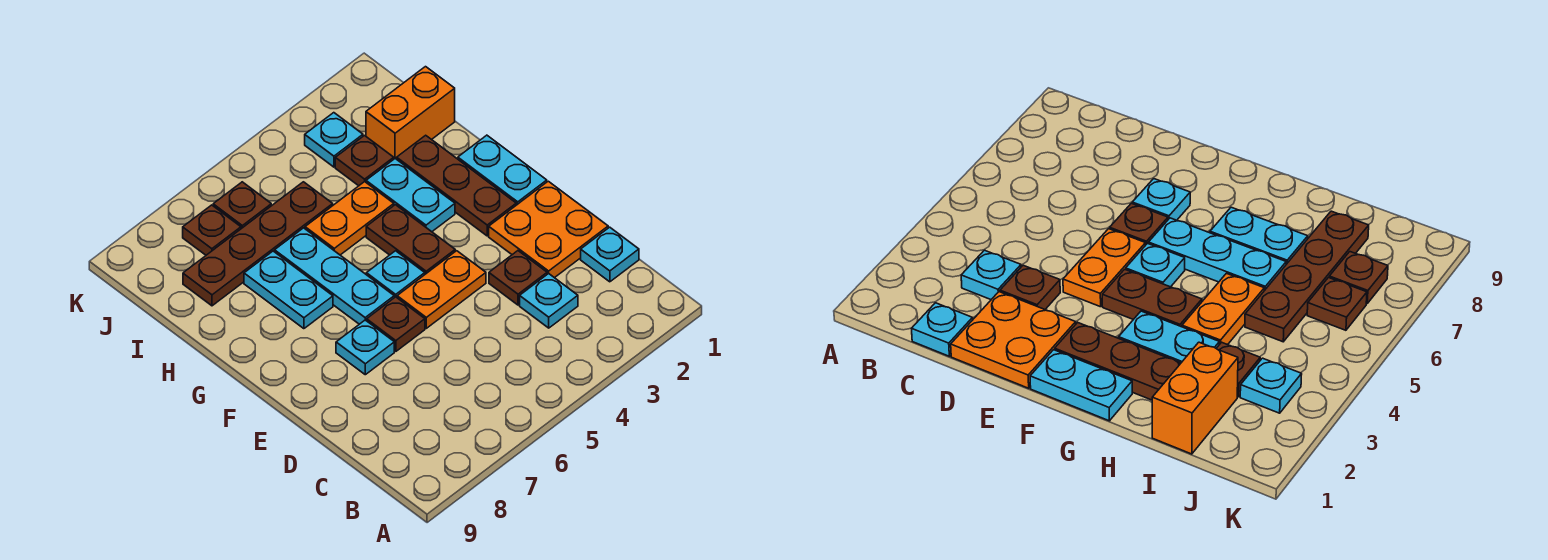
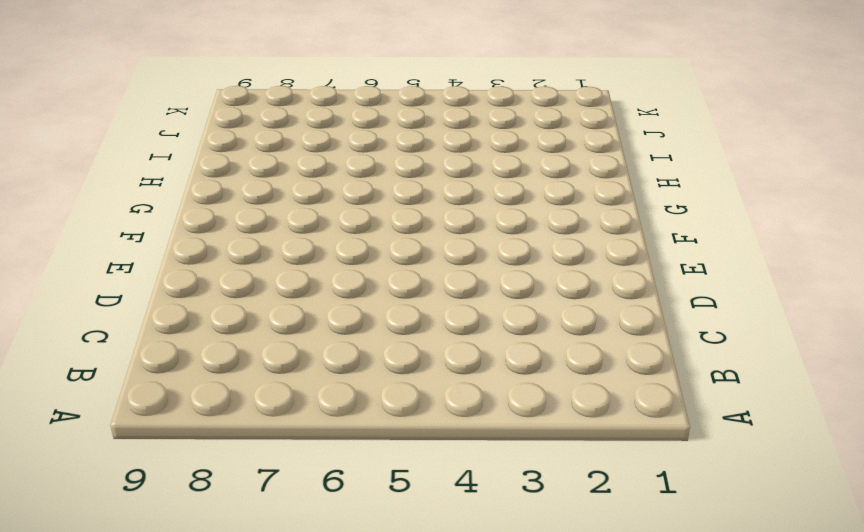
none -> cyan 1x1 plate [581,227,639,282]
none -> cyan 1x1 plate [520,273,578,328]
none -> orange 2x2 plate [489,181,608,278]

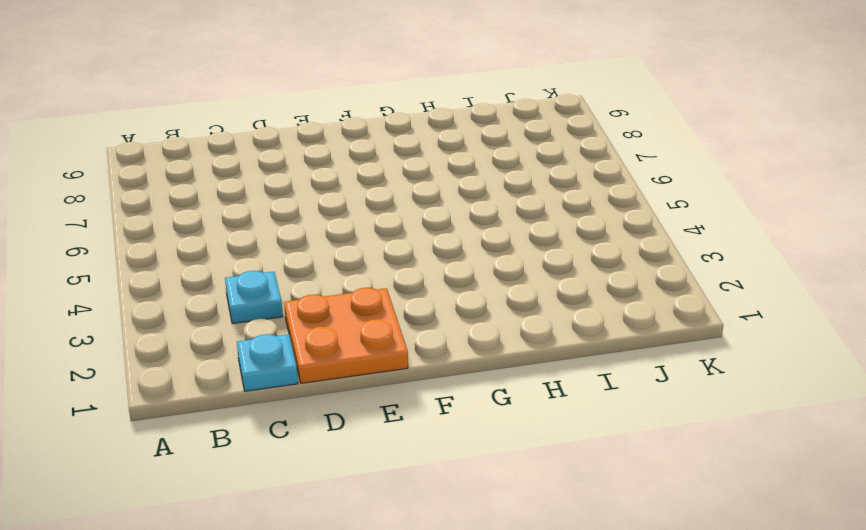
none -> brown 1x1 plate [489,251,547,305]
none -> orange 1x2 plate [397,251,486,328]
none -> brown 1x1 plate [367,297,425,351]

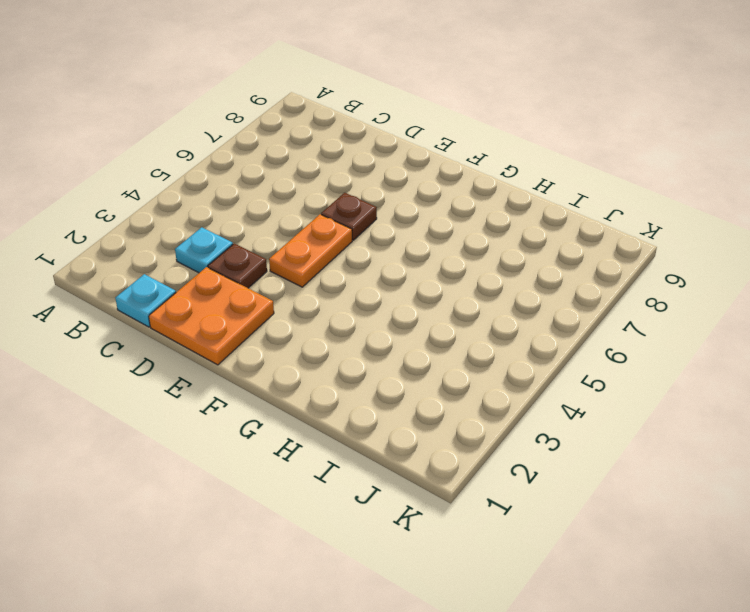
none -> cyan 1x1 plate [336,320,394,375]
none -> cyan 1x2 plate [458,135,547,205]
none -> brown 1x3 plate [397,135,516,236]

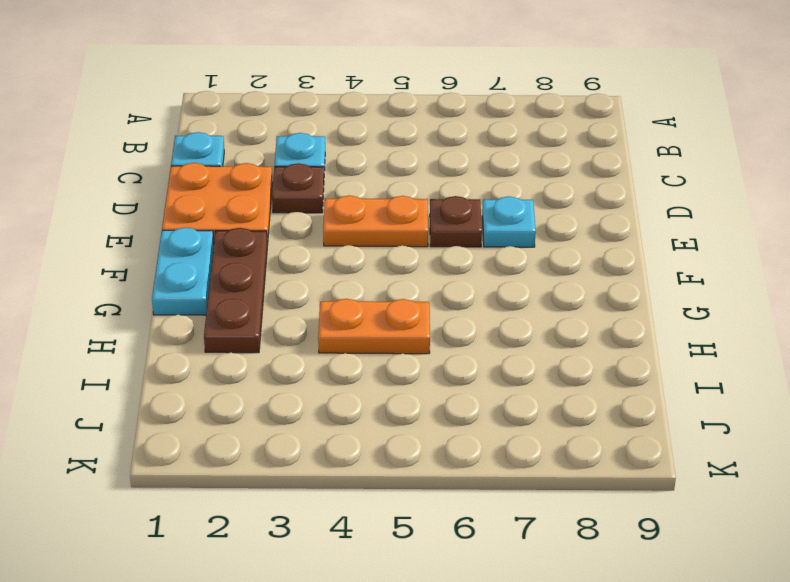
none -> brown 1x2 plate [366,205,455,274]
none -> cyan 1x1 plate [366,251,425,298]
none -> cyan 1x3 plate [275,228,394,324]

